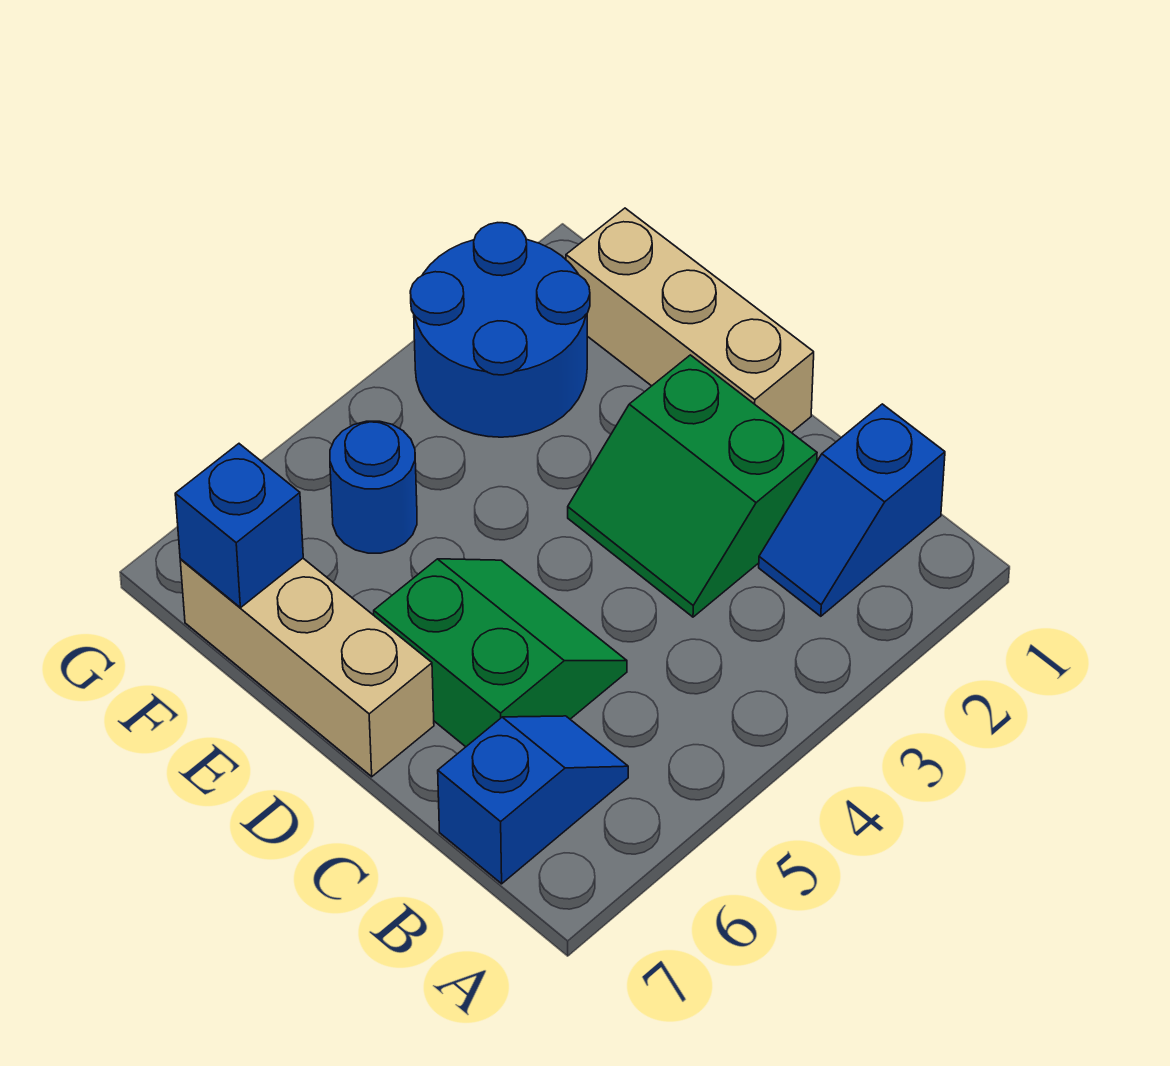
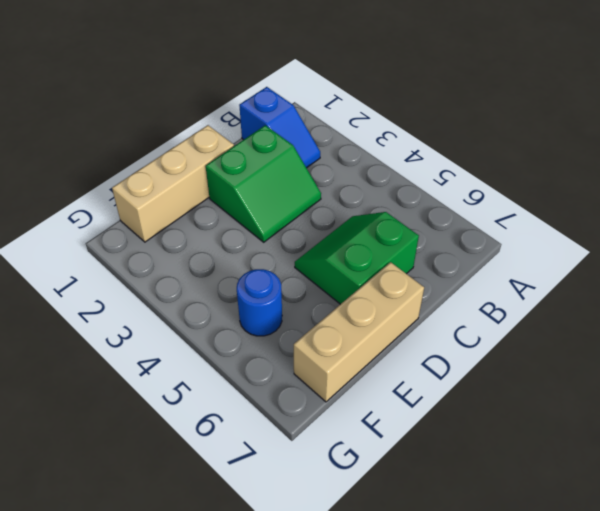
none -> blue 1x2 slope [438,716,628,884]
none -> blue 2x2 round brick [410,223,590,437]

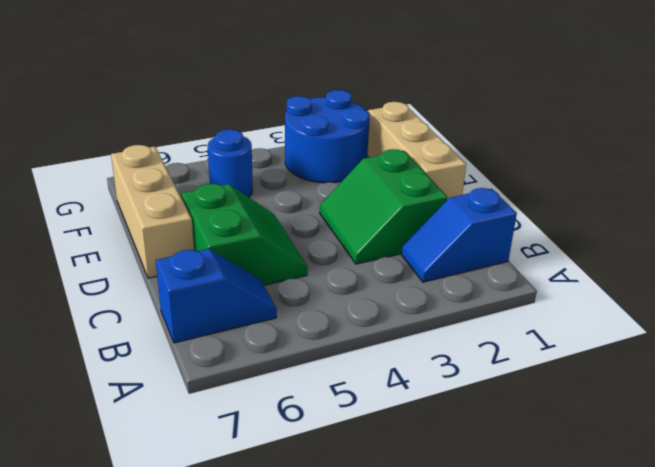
none -> blue 1x1 brick [175,444,303,608]

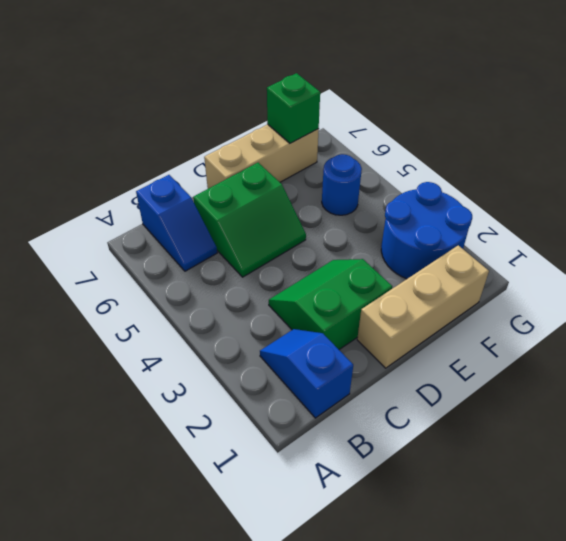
green 1x1 brick [267,73,320,143] -> blue 1x1 brick [175,444,303,608]

